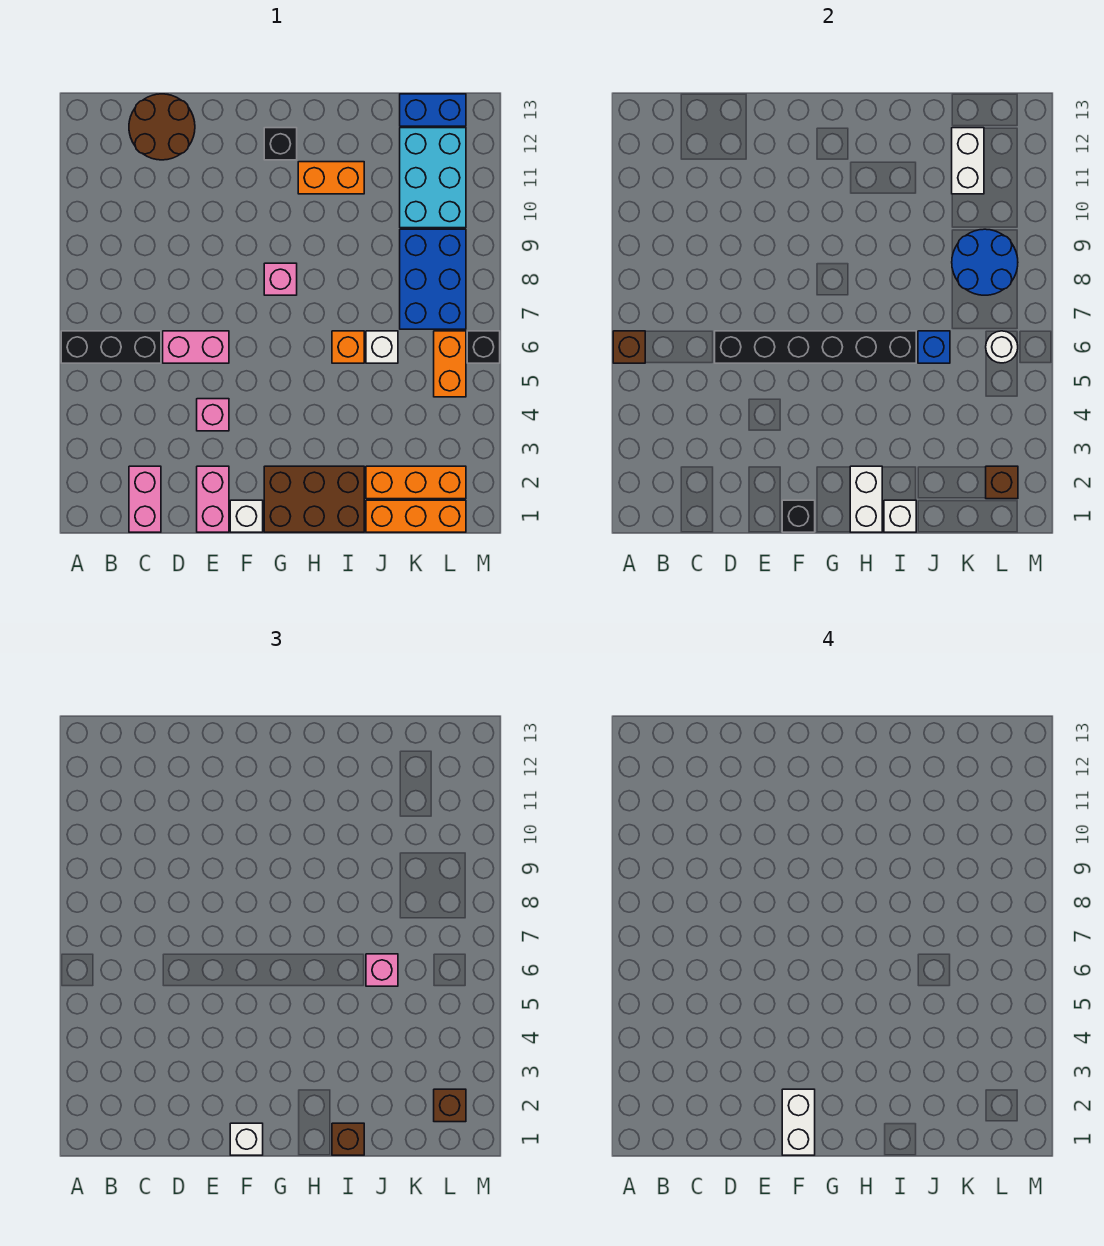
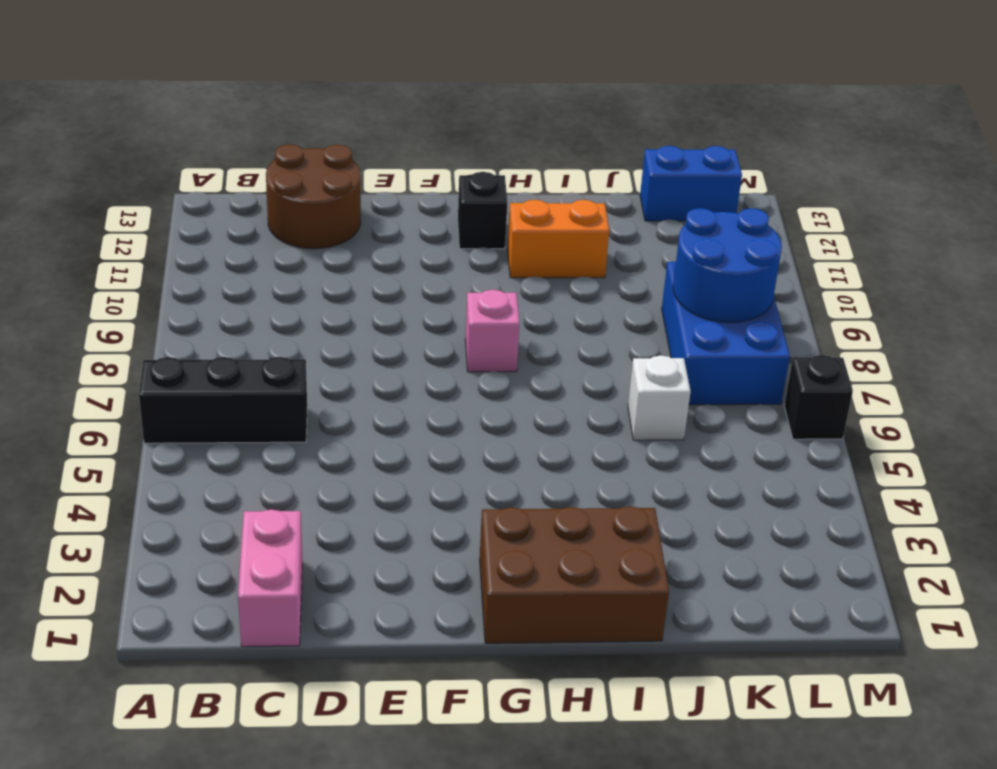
none -> pink 1x2 brick [163,331,229,363]
none -> pink 1x2 brick [197,466,229,532]
none -> pink 1x1 brick [197,399,229,431]
none -> white 1x1 brick [230,500,263,532]

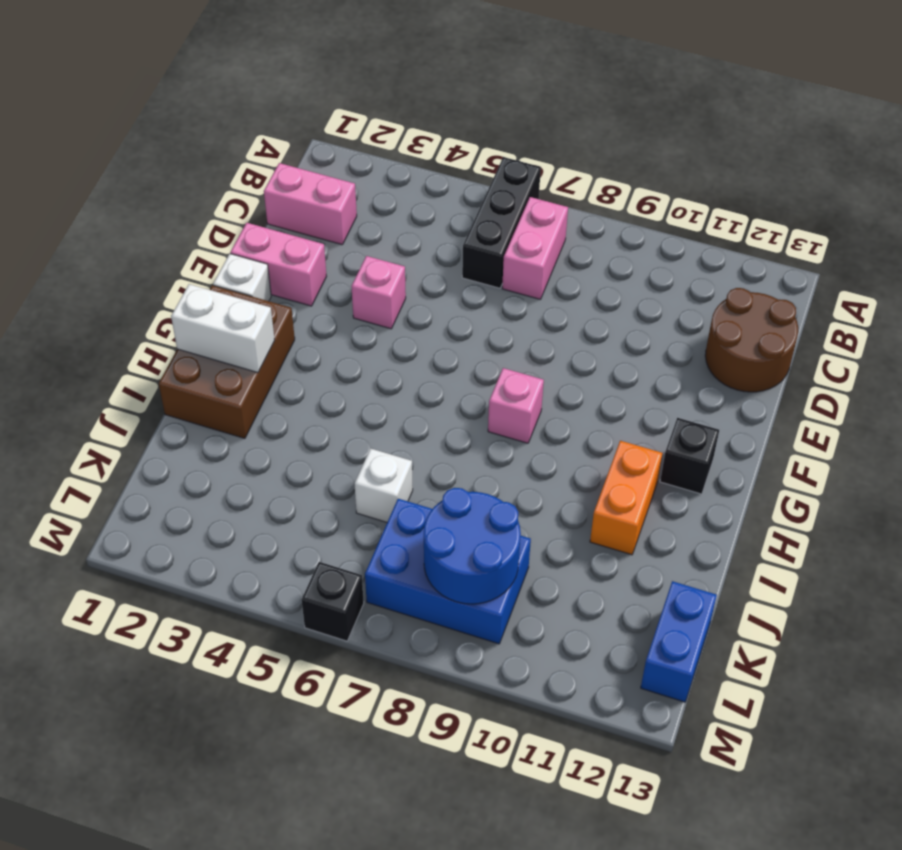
pink 1x2 brick [502,197,568,299] -> pink 1x2 brick moved to [163,331,229,363]
none -> orange 1x1 brick [332,331,364,363]
none -> orange 1x3 brick [366,500,466,532]
none -> orange 1x3 brick [366,466,466,499]
none -> cyan 2x3 brick [400,128,466,228]

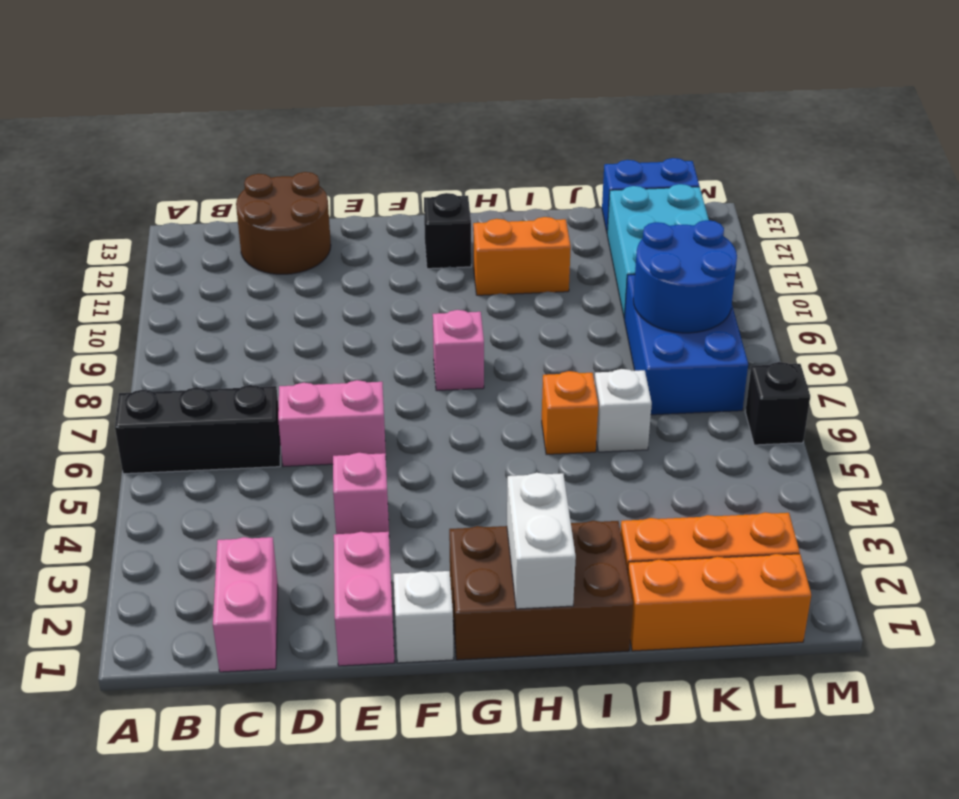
none -> orange 1x2 brick [434,331,466,397]
none -> brown 1x1 brick [613,331,645,363]
none -> black 1x6 brick [715,331,916,363]
none -> black 1x1 brick [782,500,815,532]

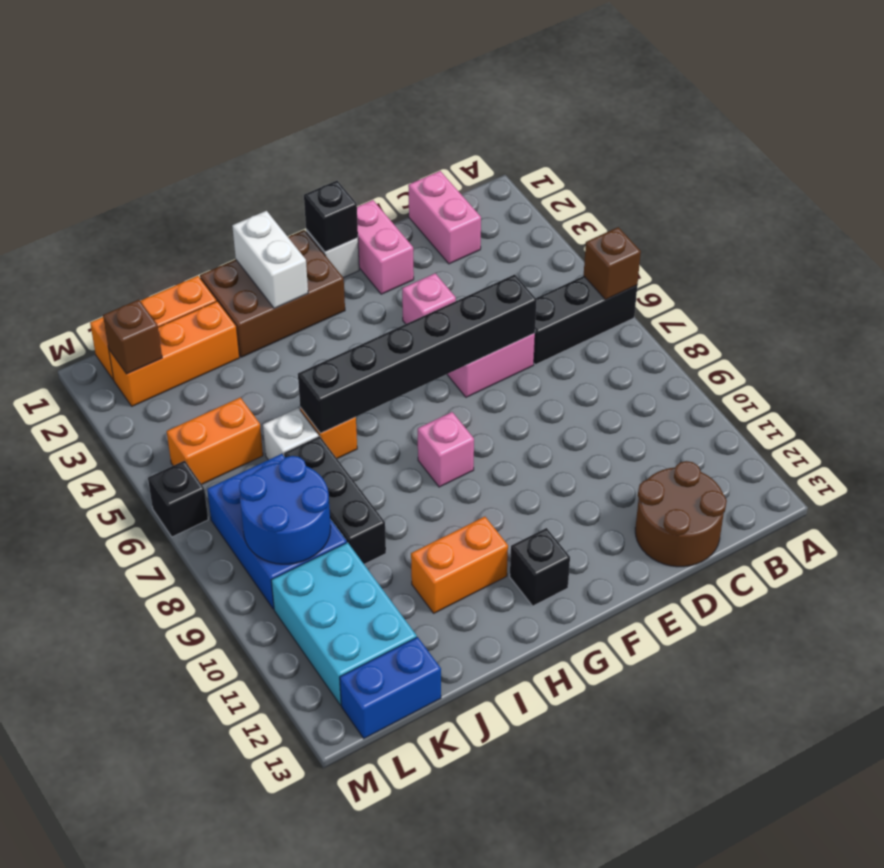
black 1x3 brick [284,436,386,564] -> none
orange 1x2 brick [167,397,263,484] -> orange 1x2 brick turned to [434,331,466,397]
none -> white 1x1 brick [884,500,916,532]
none -> blue 1x1 brick [918,331,950,363]
none -> white 1x2 brick [952,128,984,194]
none -> white 1x1 round brick [986,331,1018,363]

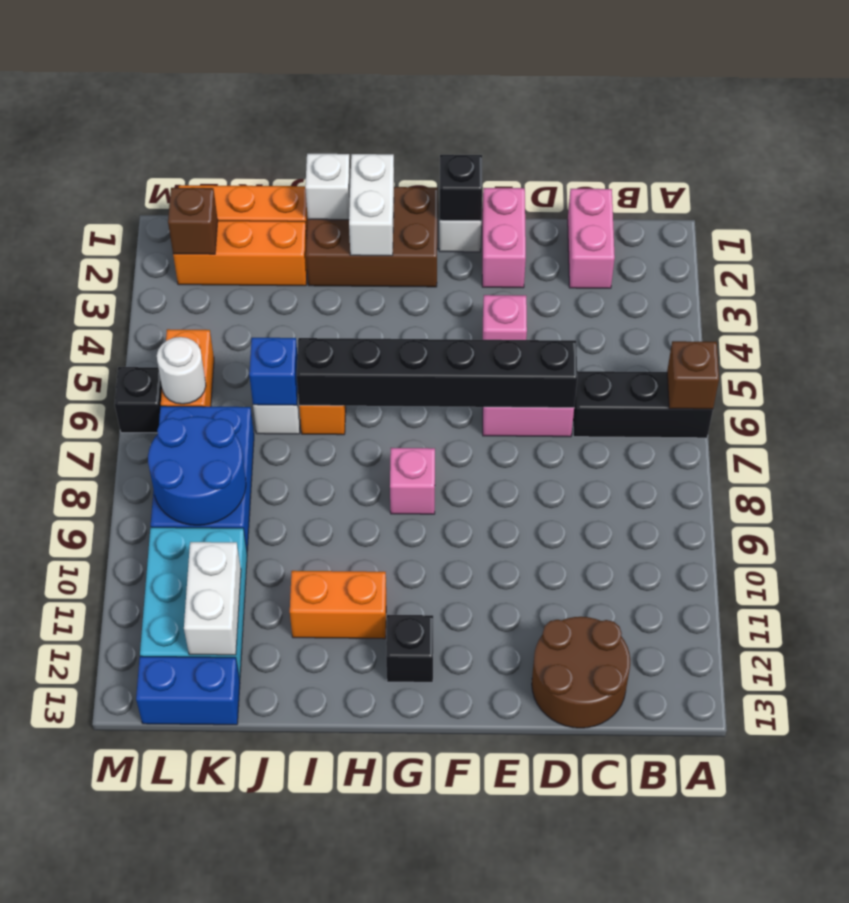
none -> white 1x1 brick [230,1123,263,1155]
none -> brown 1x1 brick [332,1123,364,1155]
none -> pink 1x1 brick [366,954,398,986]
none -> brown 1x1 brick [434,1089,466,1122]

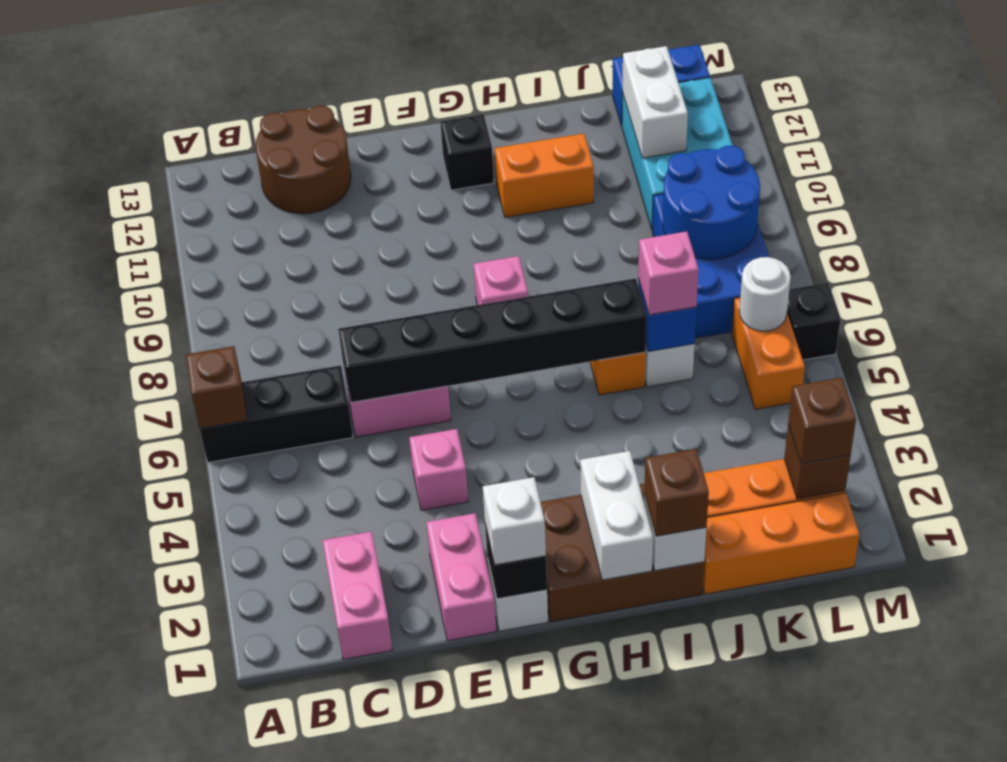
none -> white 1x2 brick [782,1089,815,1155]

